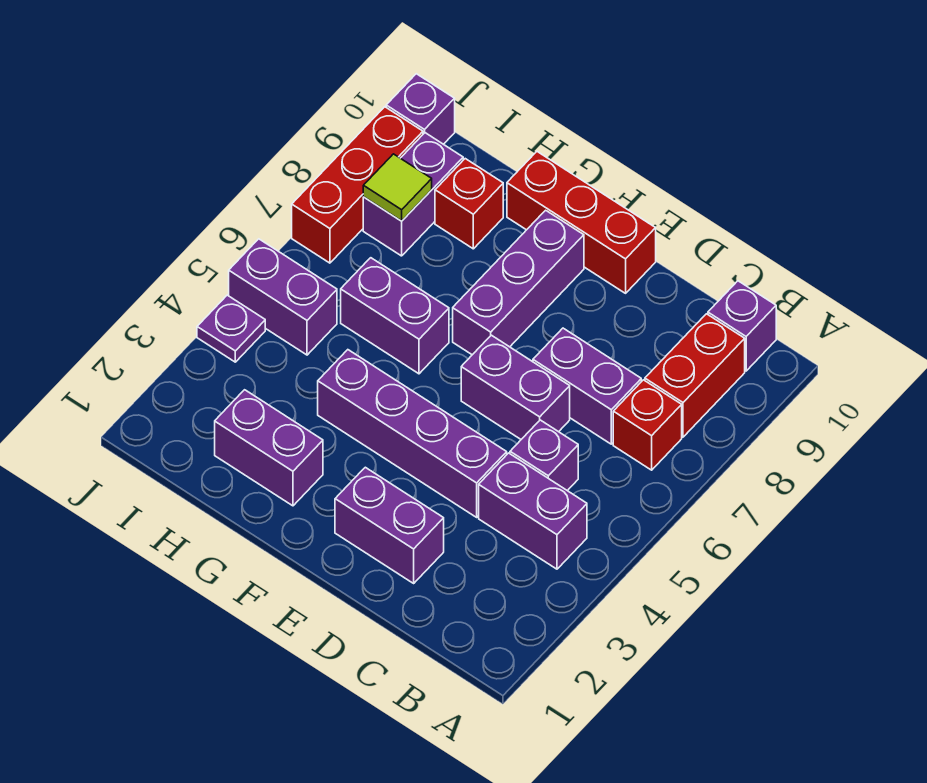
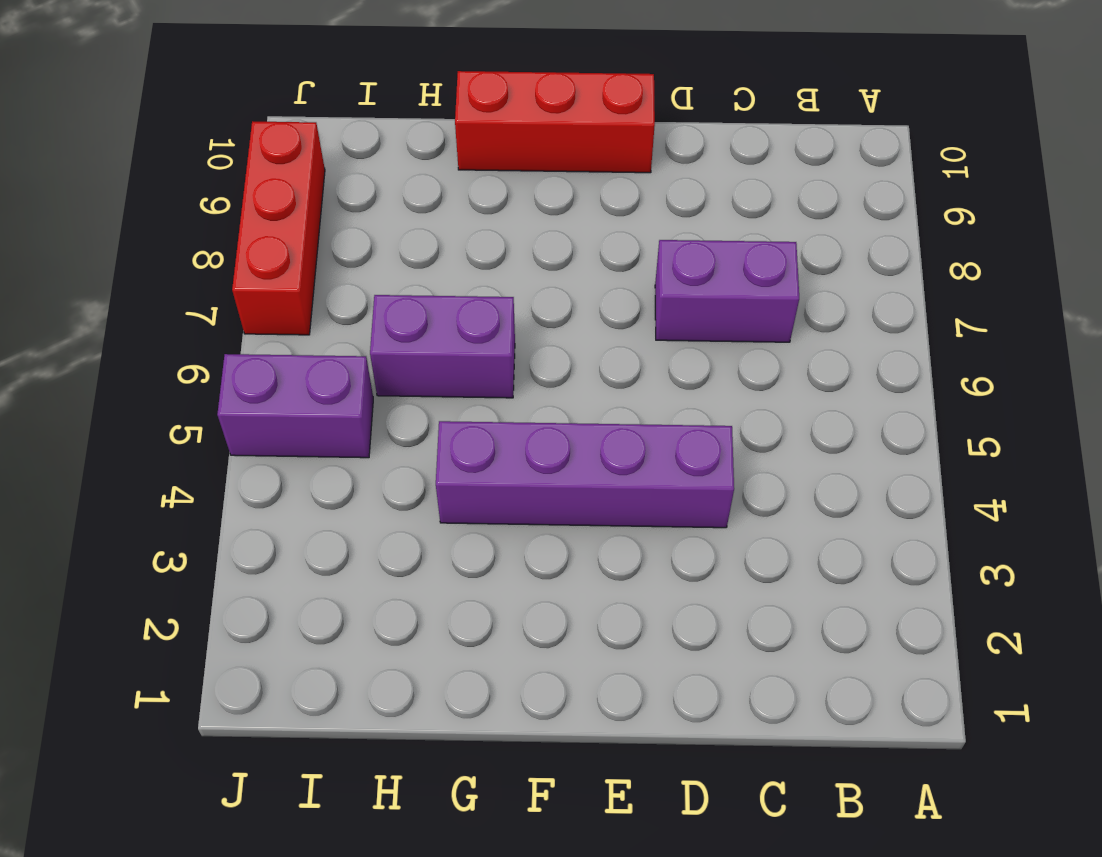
none -> purple 1x2 brick [479,453,587,569]
none -> red 1x1 brick [613,380,682,470]
none -> red 1x2 brick [645,314,745,437]

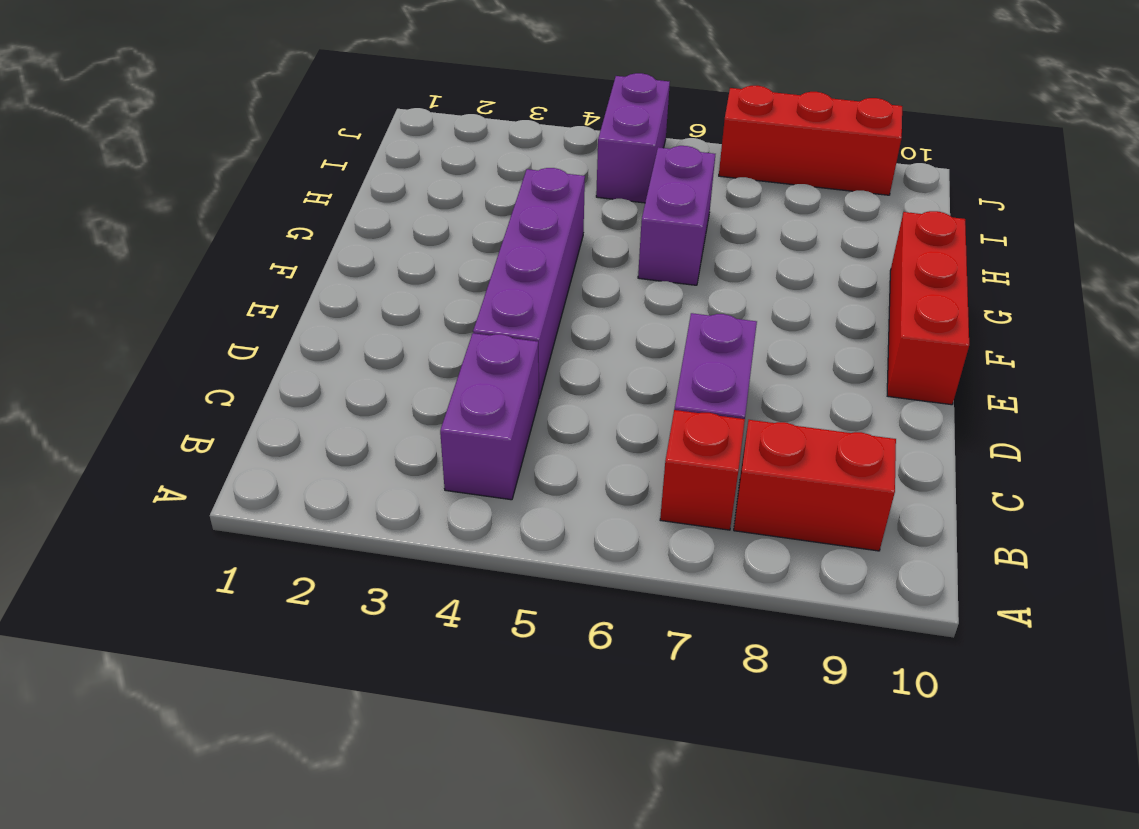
none -> purple 1x1 brick [708,281,776,371]
none -> purple 1x1 brick [510,420,578,491]
none -> purple 1x2 brick [335,467,444,583]

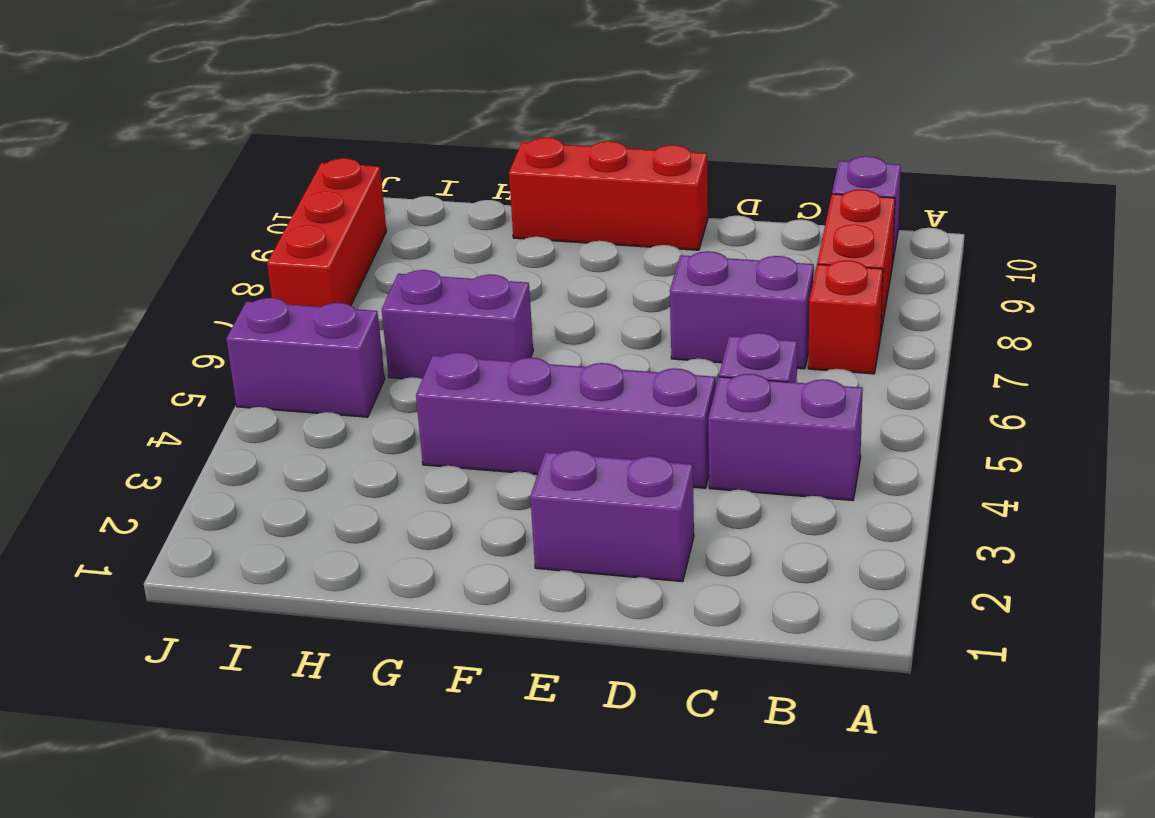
none -> purple 1x2 brick [461,335,570,439]
none -> purple 1x3 brick [453,210,584,355]
none -> purple 1x2 brick [215,390,323,506]

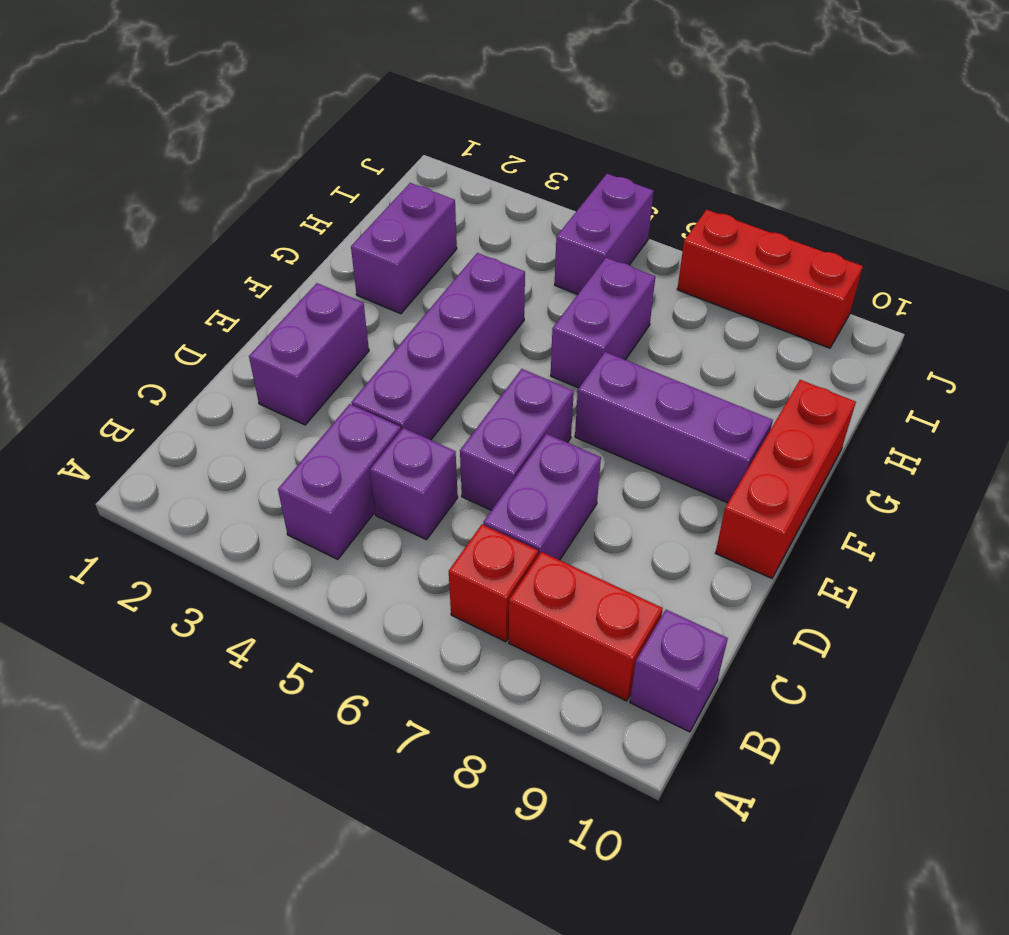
none -> red 1x1 brick [435,159,503,249]
none -> purple 1x2 brick [363,133,463,256]
none -> purple 1x1 plate [197,295,265,362]

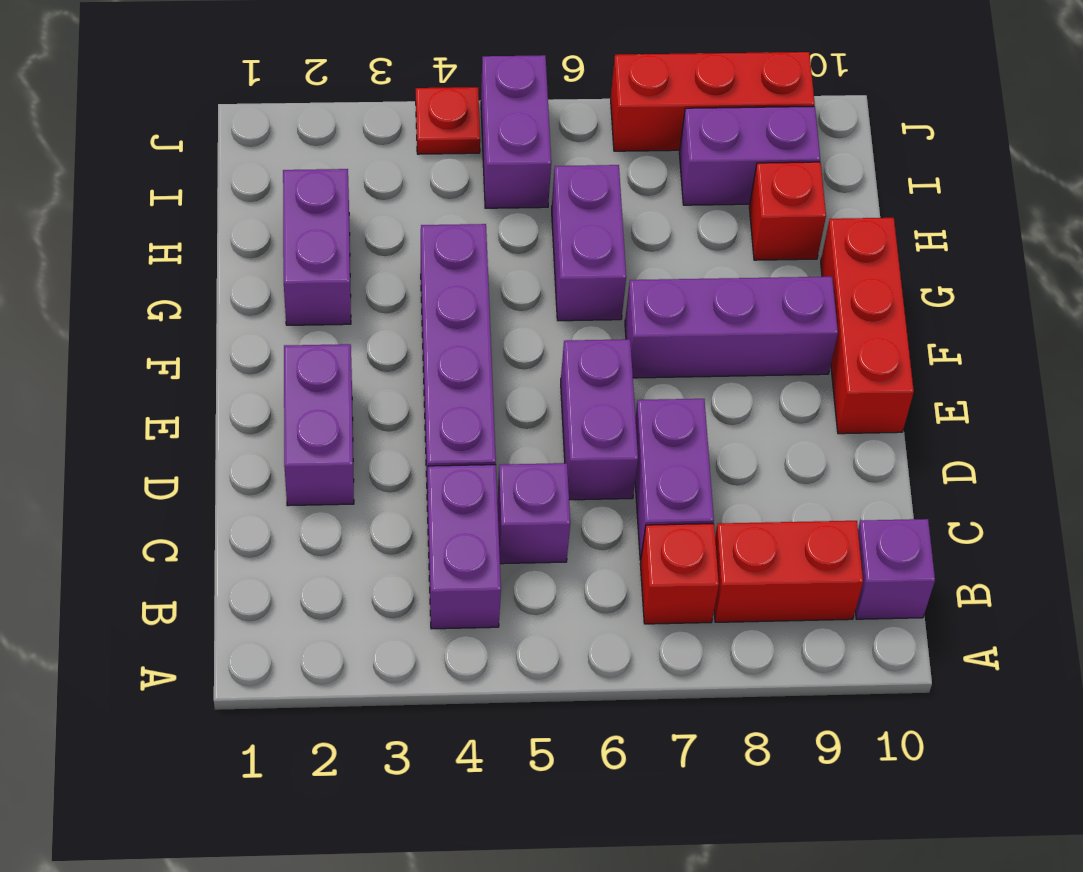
red 1x1 plate [416,87,480,154] -> purple 1x1 plate [197,295,265,362]
none -> purple 1x1 brick [386,74,455,144]
none -> lime 1x1 tile [363,154,432,221]

